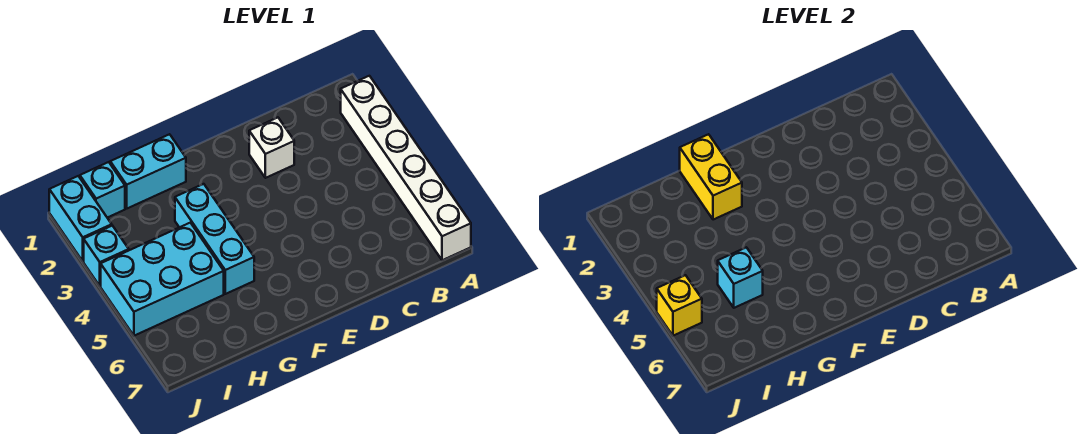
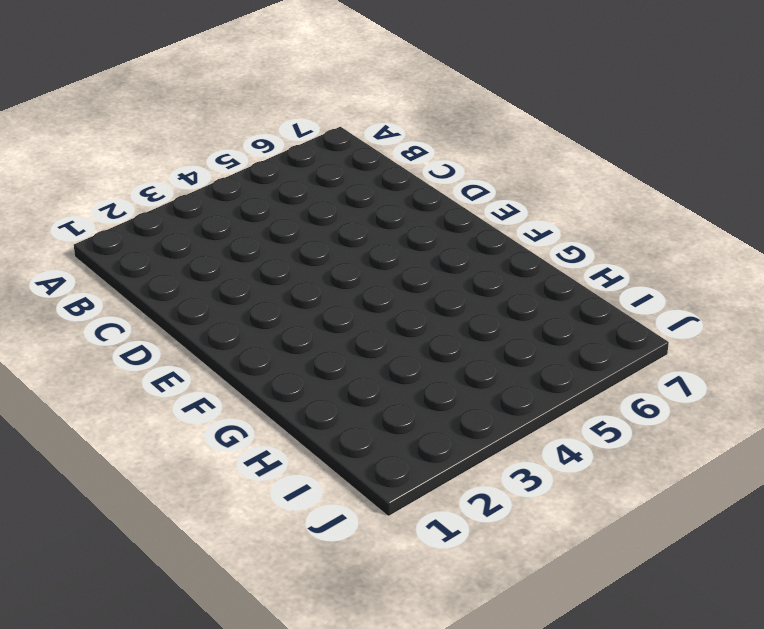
none -> white 1x6 brick [341,76,471,260]
none -> white 1x1 brick [249,118,294,178]

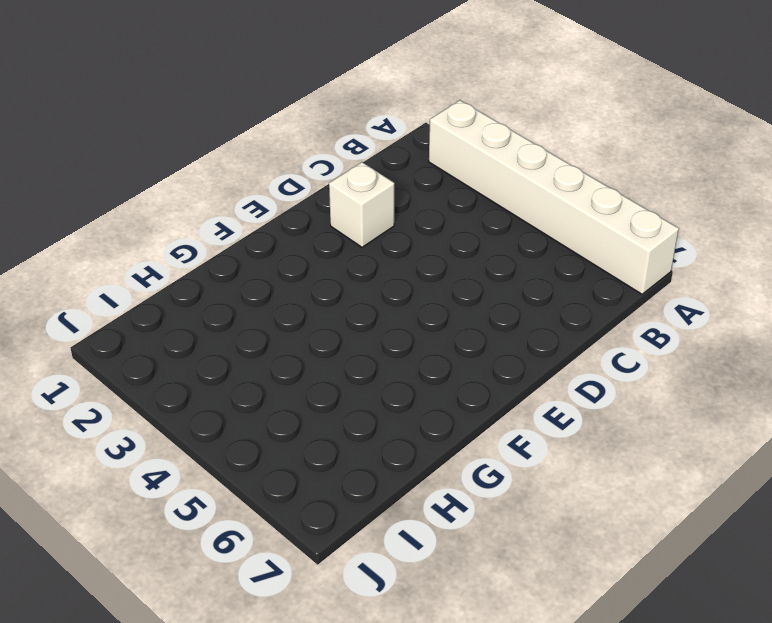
none -> cyan 1x2 brick [110,134,186,208]
none -> cyan 1x3 brick [175,184,254,294]

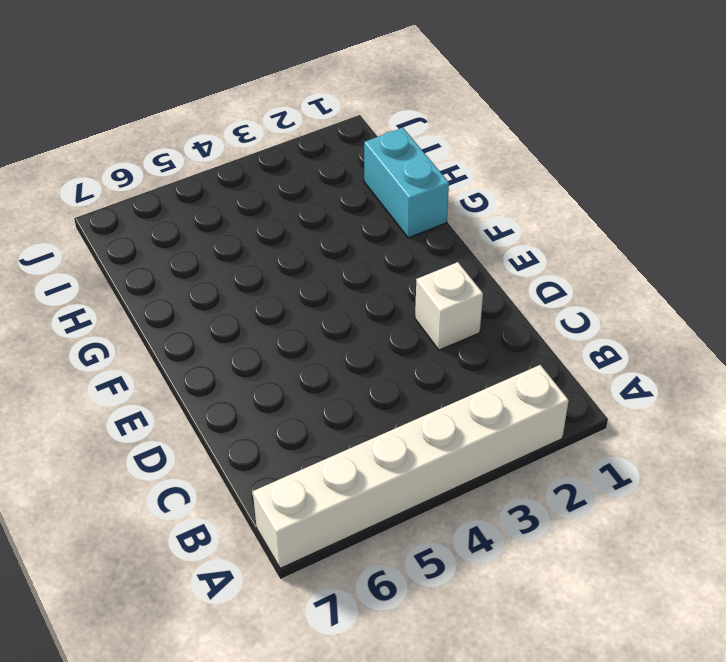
none -> cyan 1x3 brick [175,184,254,294]
none -> cyan 2x3 brick [101,223,224,336]

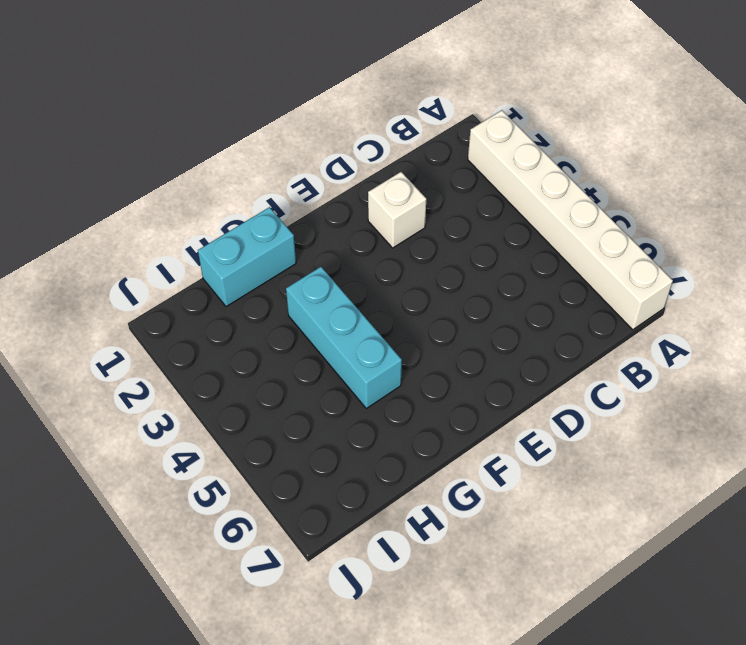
none -> cyan 2x3 brick [101,223,224,336]
none -> cyan 1x1 brick [80,162,125,218]

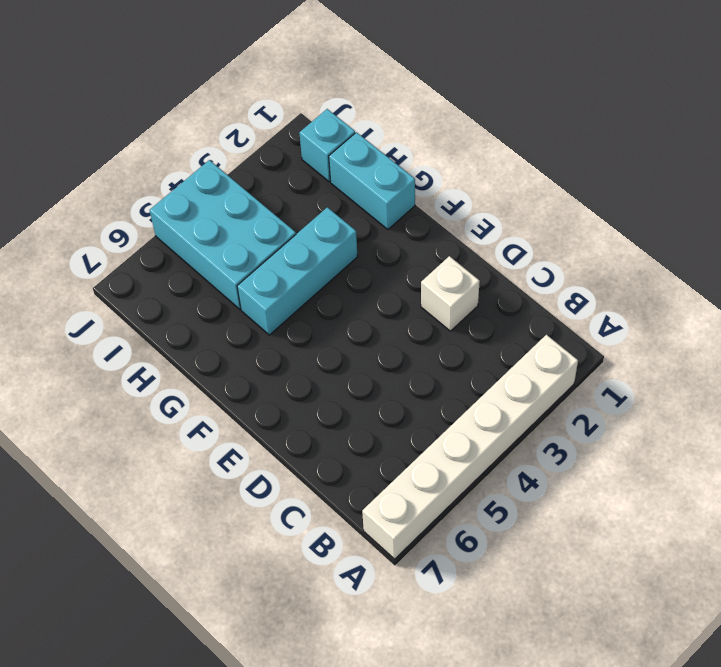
none -> cyan 1x2 brick [49,176,112,261]
none -> cyan 1x1 brick [84,226,129,286]

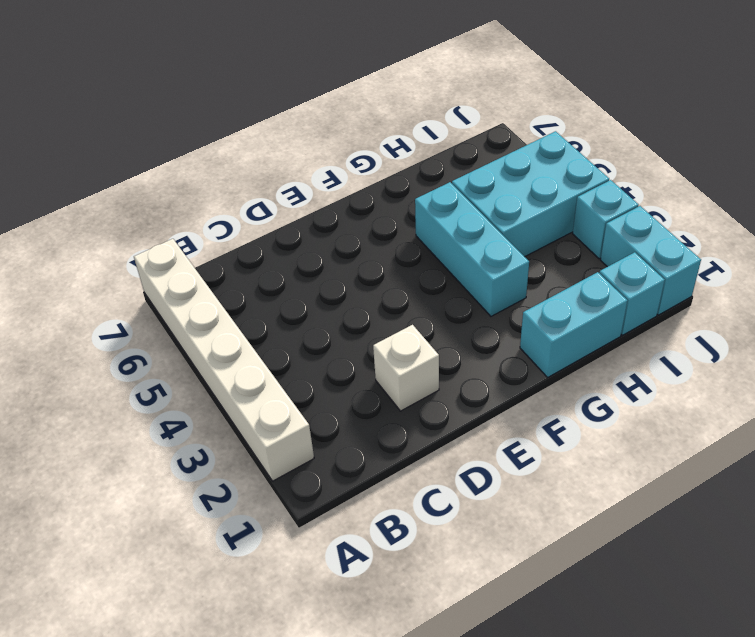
none -> yellow 1x2 brick [680,134,742,220]
none -> cyan 1x1 brick [718,247,763,308]

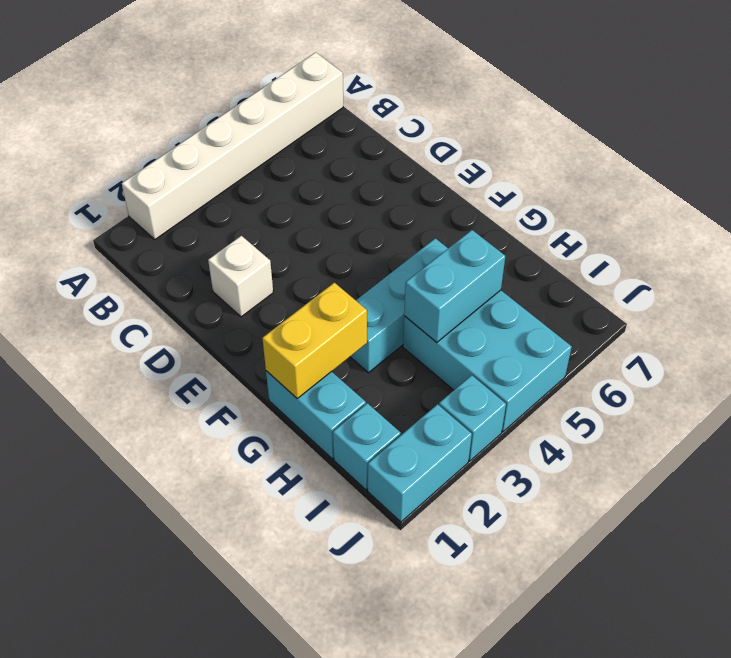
cyan 1x2 brick [404,230,505,343] -> cyan 1x1 brick [718,247,763,308]
none -> yellow 1x1 brick [657,275,702,336]

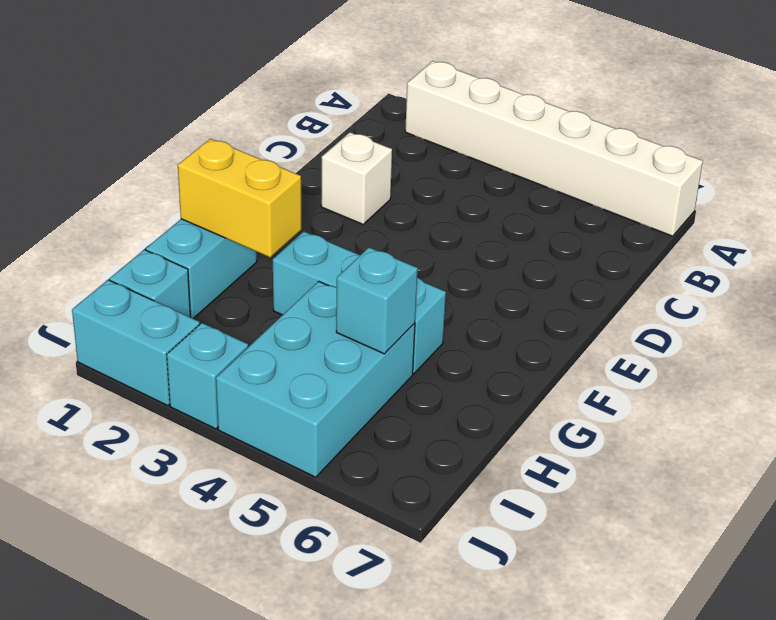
none -> yellow 1x1 brick [657,275,702,336]

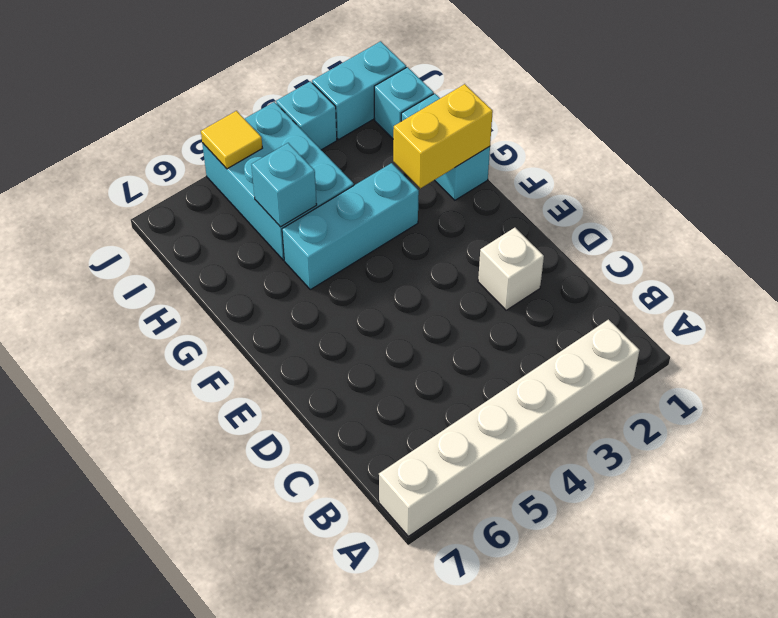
yellow 1x1 tile [201,111,262,169] -> yellow 1x1 brick [657,275,702,336]

